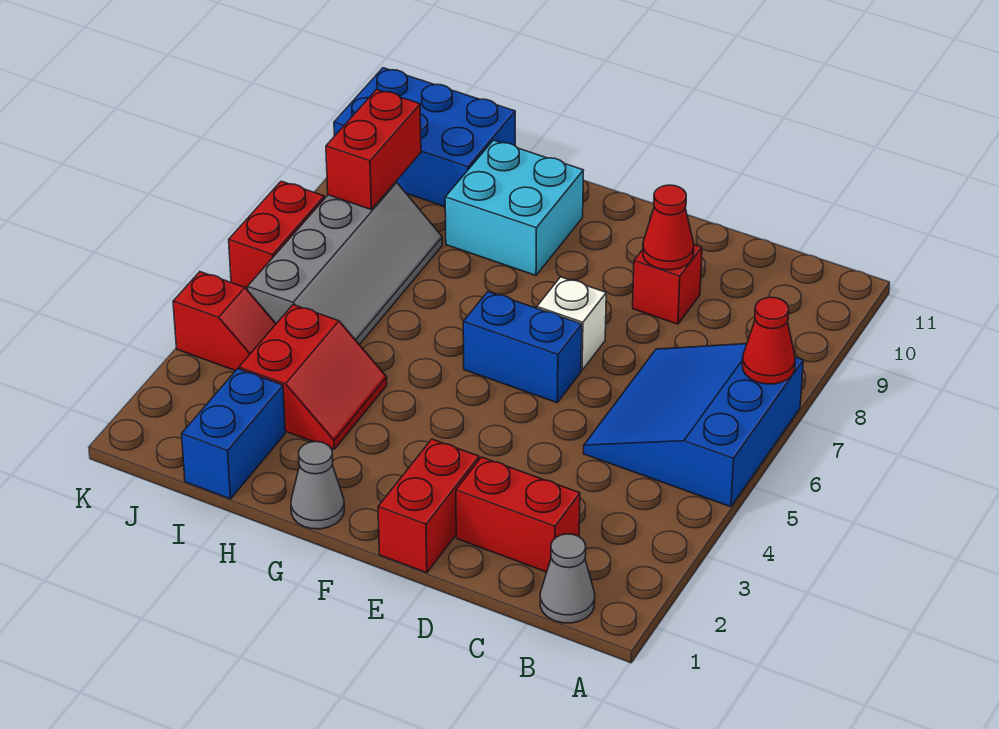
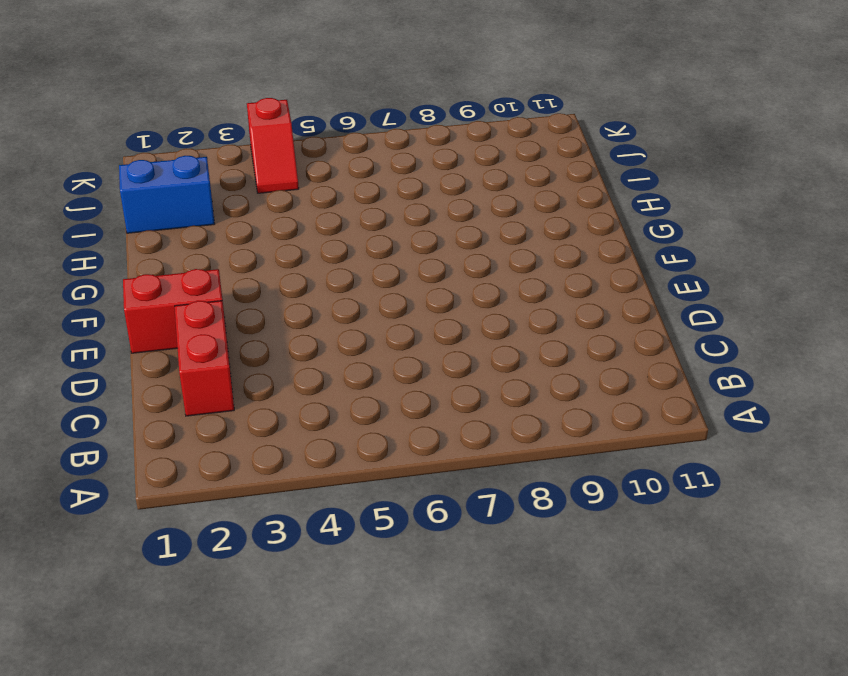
none -> blue 3x3 slope [584,344,803,507]
none -> grey 1x1 cone [540,534,595,623]
none -> red 1x1 brick [633,244,702,324]

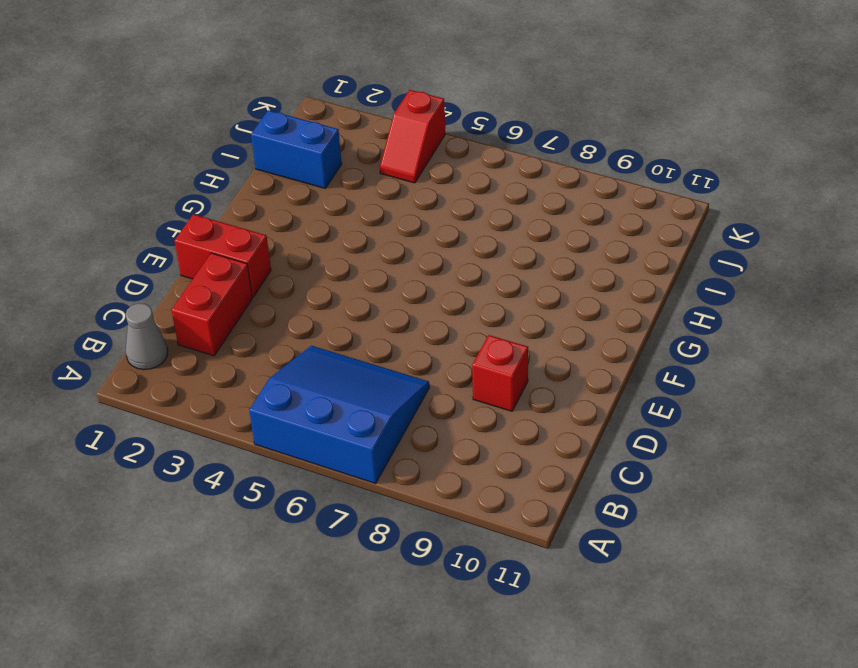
none -> blue 1x2 brick [463,292,582,403]
none -> white 1x1 brick [537,277,606,370]
none -> grey 1x1 cone [291,442,344,529]

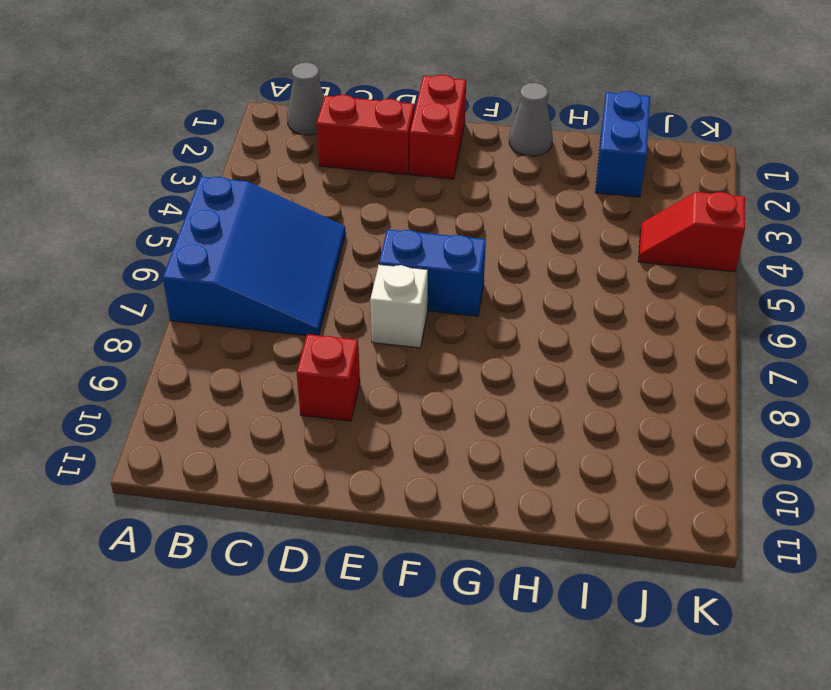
none -> cyan 2x2 brick [445,140,584,275]
none -> red 2x2 slope [239,305,387,449]
none -> grey 2x4 slope [248,182,442,345]

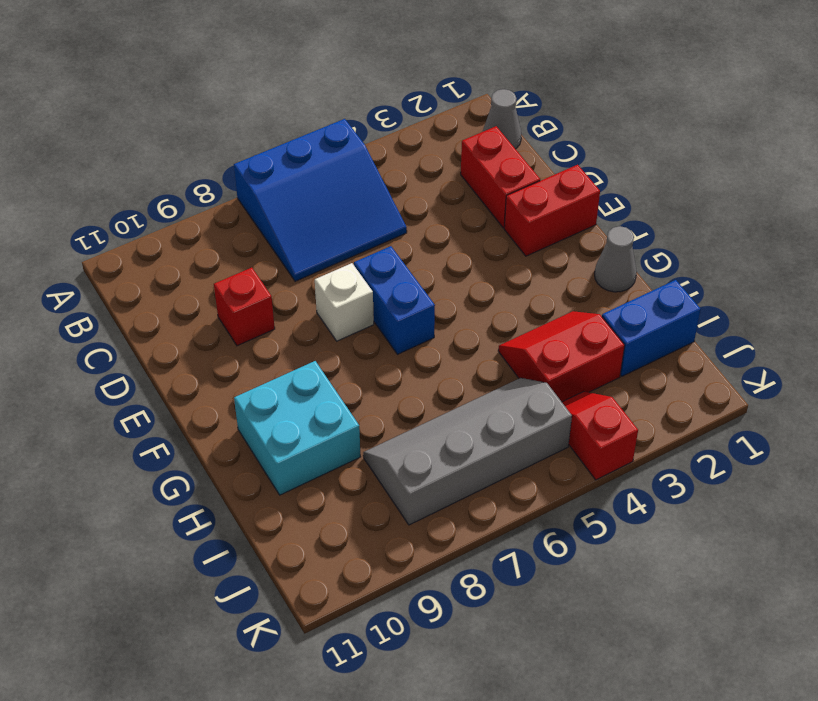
none -> blue 2x3 brick [334,68,515,206]
none -> red 1x2 brick [229,181,324,290]
none -> red 1x1 cone [742,297,795,384]

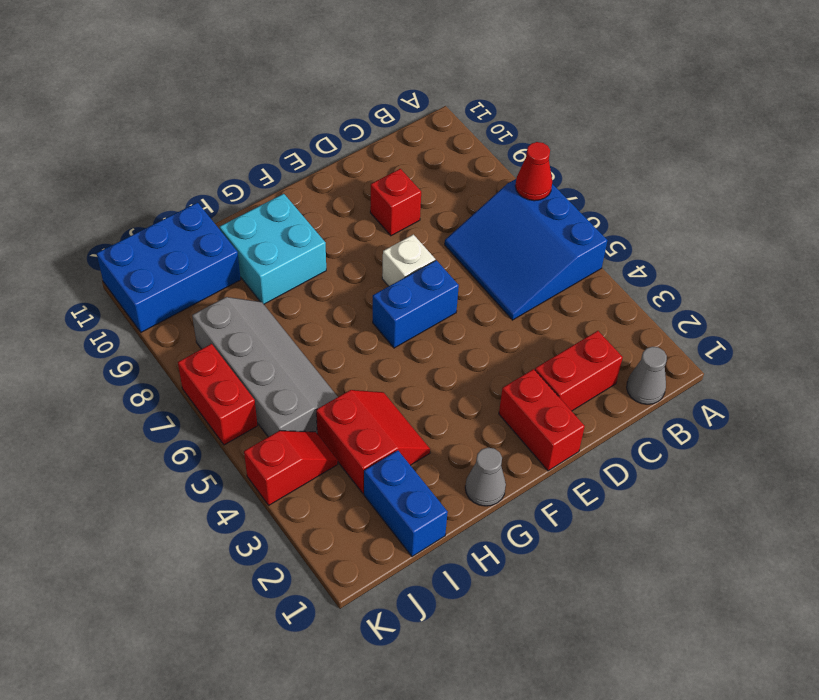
none -> red 1x1 cone [643,185,694,270]
none -> red 1x2 brick [326,89,421,209]

